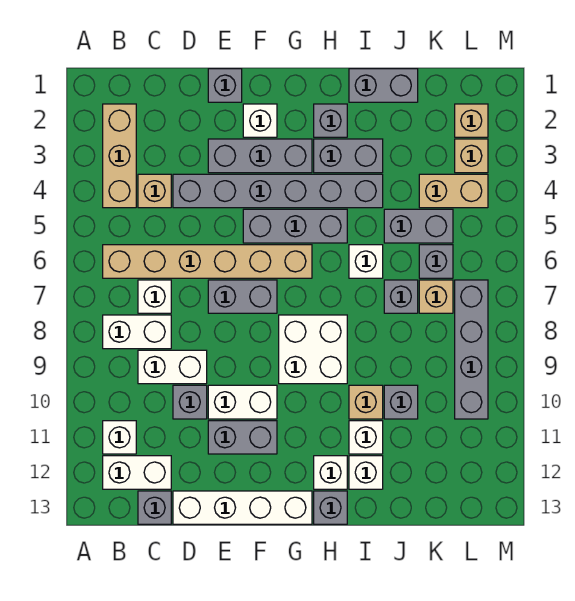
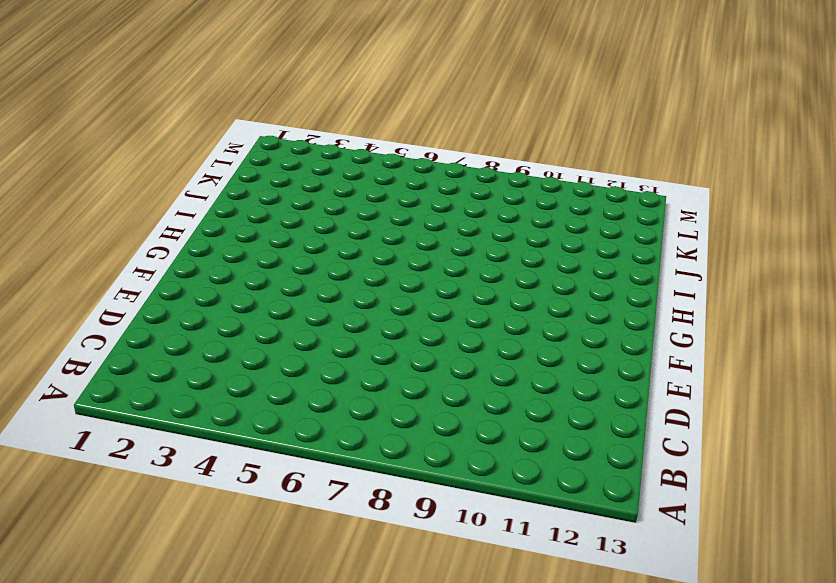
none -> tan 1x3 brick [103,104,136,208]
none -> tan 1x6 brick [103,245,312,278]
none -> white 1x2 brick [103,315,171,349]
none -> white 1x1 brick [103,421,136,454]

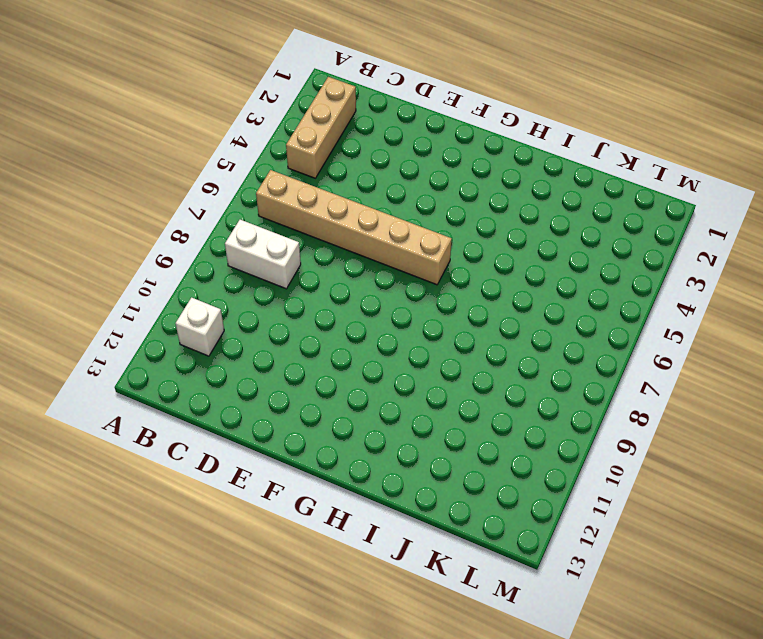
none -> white 1x2 brick [103,456,171,489]
none -> tan 1x1 brick [138,174,171,208]
none -> white 1x1 brick [138,280,171,313]
none -> white 1x2 brick [138,350,207,384]

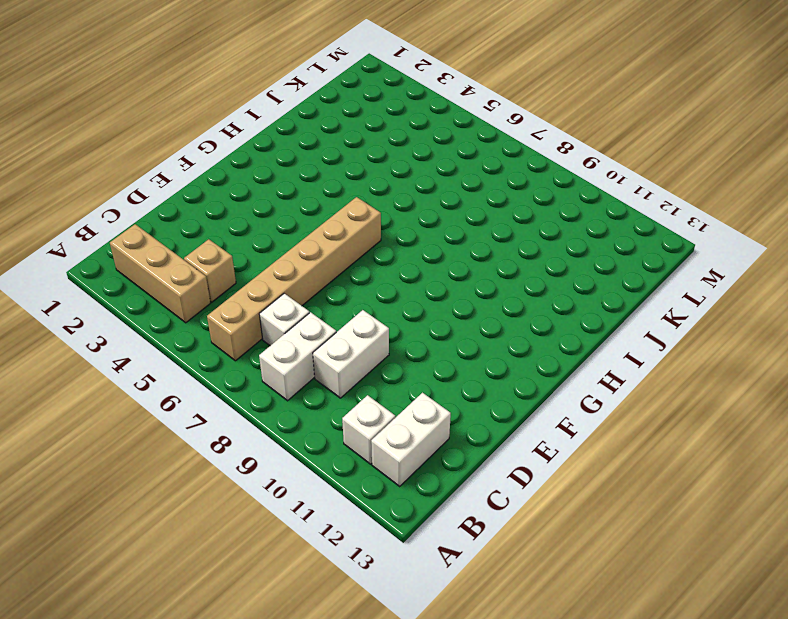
none -> grey 1x1 brick [138,491,171,524]
none -> grey 1x6 brick [173,174,383,208]
none -> grey 1x1 brick [173,385,207,419]
none -> white 1x4 brick [173,491,312,524]

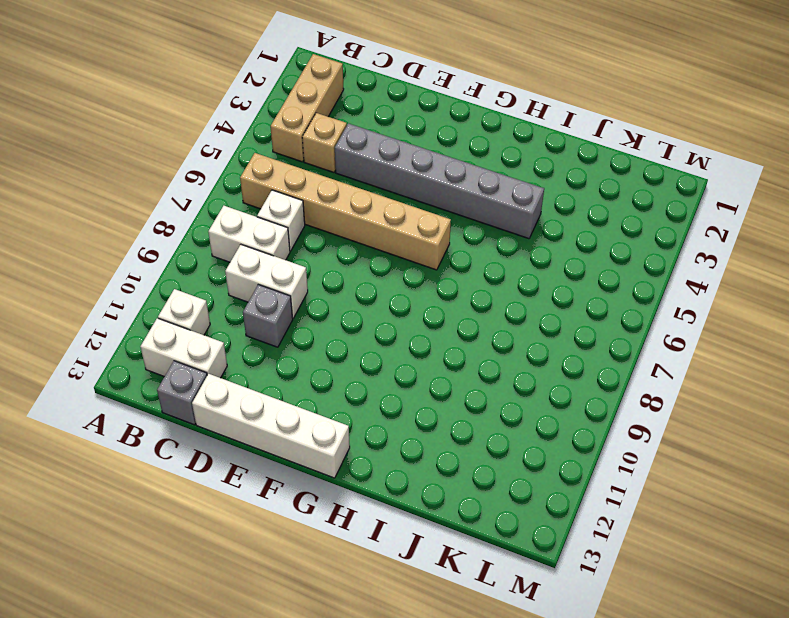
none -> grey 1x1 brick [208,69,242,102]
none -> grey 1x3 brick [208,139,312,173]
none -> grey 1x2 brick [208,280,277,313]
none -> white 1x2 brick [208,385,277,419]

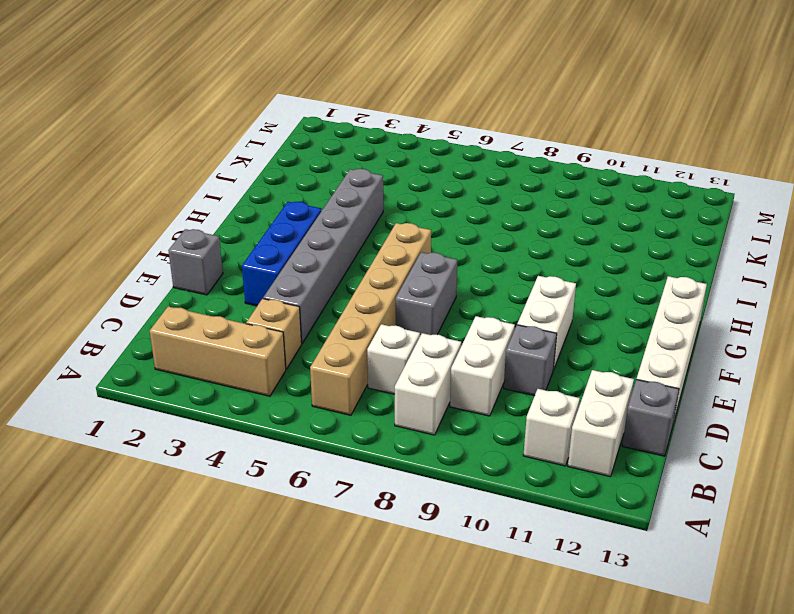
blue 1x3 brick [242,202,322,306] -> grey 1x3 brick [208,139,312,173]
none -> grey 1x2 brick [208,421,277,454]
none -> white 1x1 brick [243,104,277,137]
none -> grey 1x3 brick [243,209,347,243]
none -> white 2x2 brick [279,315,347,384]

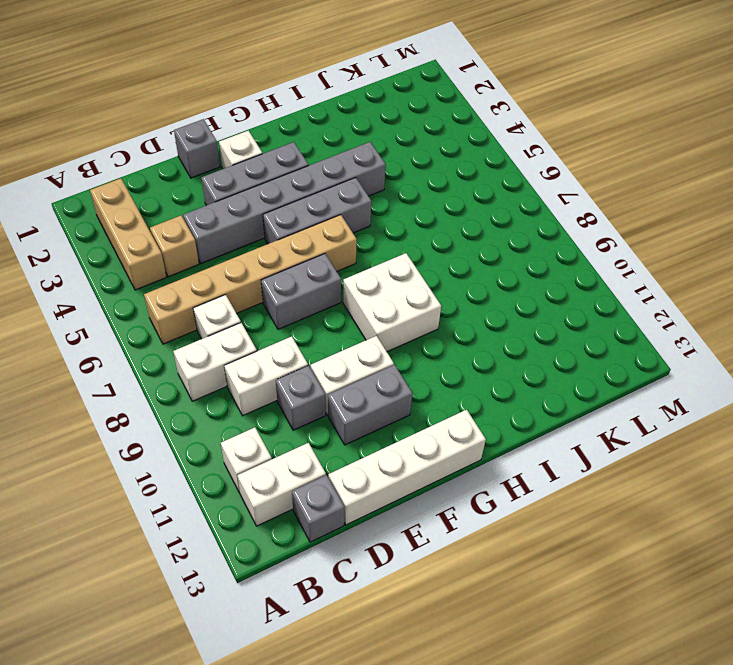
none -> grey 1x1 brick [314,104,347,137]
none -> grey 1x2 brick [314,139,383,173]
none -> white 1x1 brick [314,456,347,489]
none -> grey 1x1 brick [314,491,347,524]

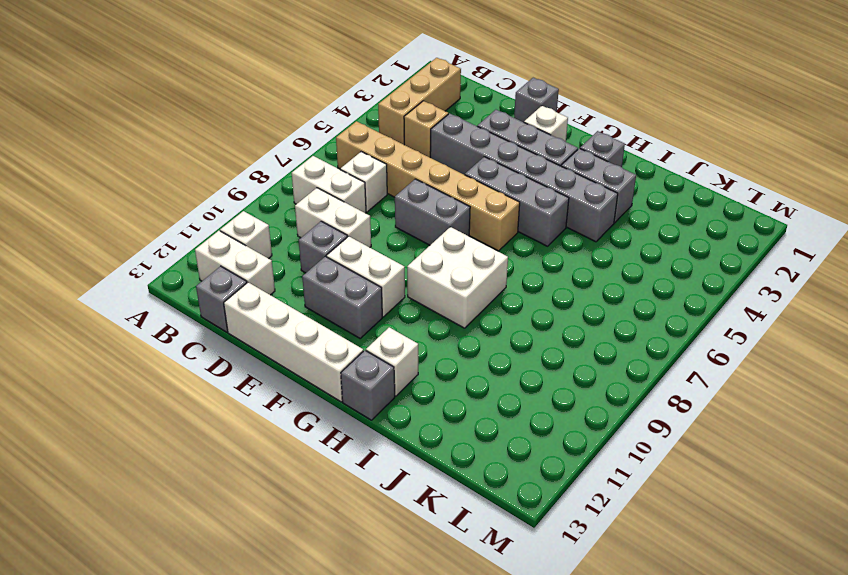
none -> grey 1x2 brick [349,69,418,102]
none -> white 1x1 brick [349,245,383,278]
none -> tan 1x1 brick [349,385,383,419]
none -> white 1x1 brick [349,421,383,454]

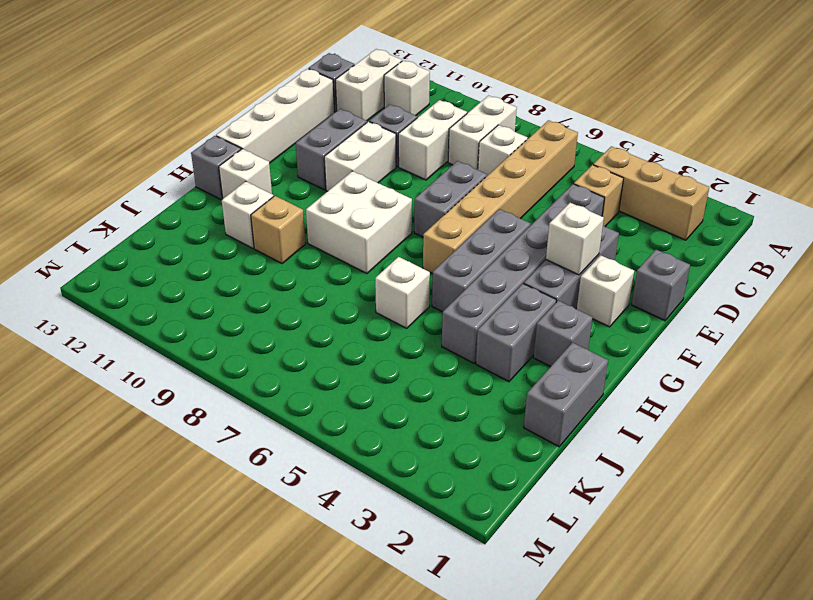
white 1x1 brick [546,203,604,275] -> white 1x1 brick moved to [349,456,383,489]
none -> grey 1x2 brick [384,209,453,243]
none -> grey 1x1 brick [384,280,418,313]
none -> grey 1x1 brick [384,385,418,419]
none -> tan 1x2 brick [419,174,488,208]

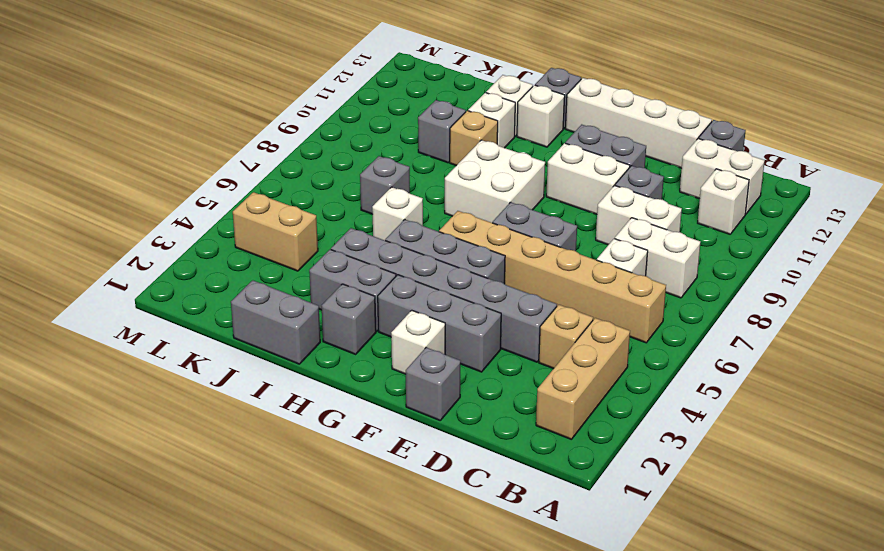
none -> grey 1x2 brick [384,209,453,243]
none -> grey 1x1 brick [419,245,453,278]
none -> tan 1x1 brick [419,280,453,313]
none -> tan 1x1 brick [455,104,488,137]

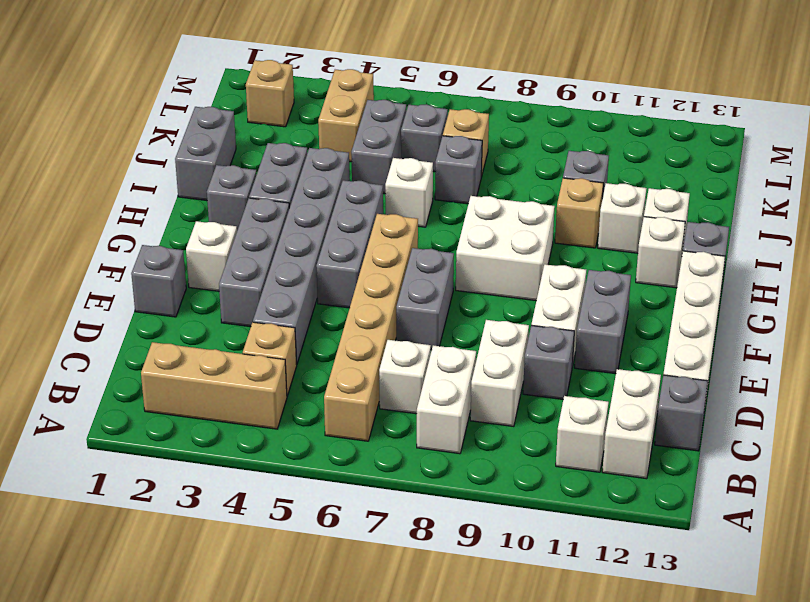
none -> tan 1x1 brick [455,139,488,173]
none -> grey 1x4 brick [455,280,488,419]

